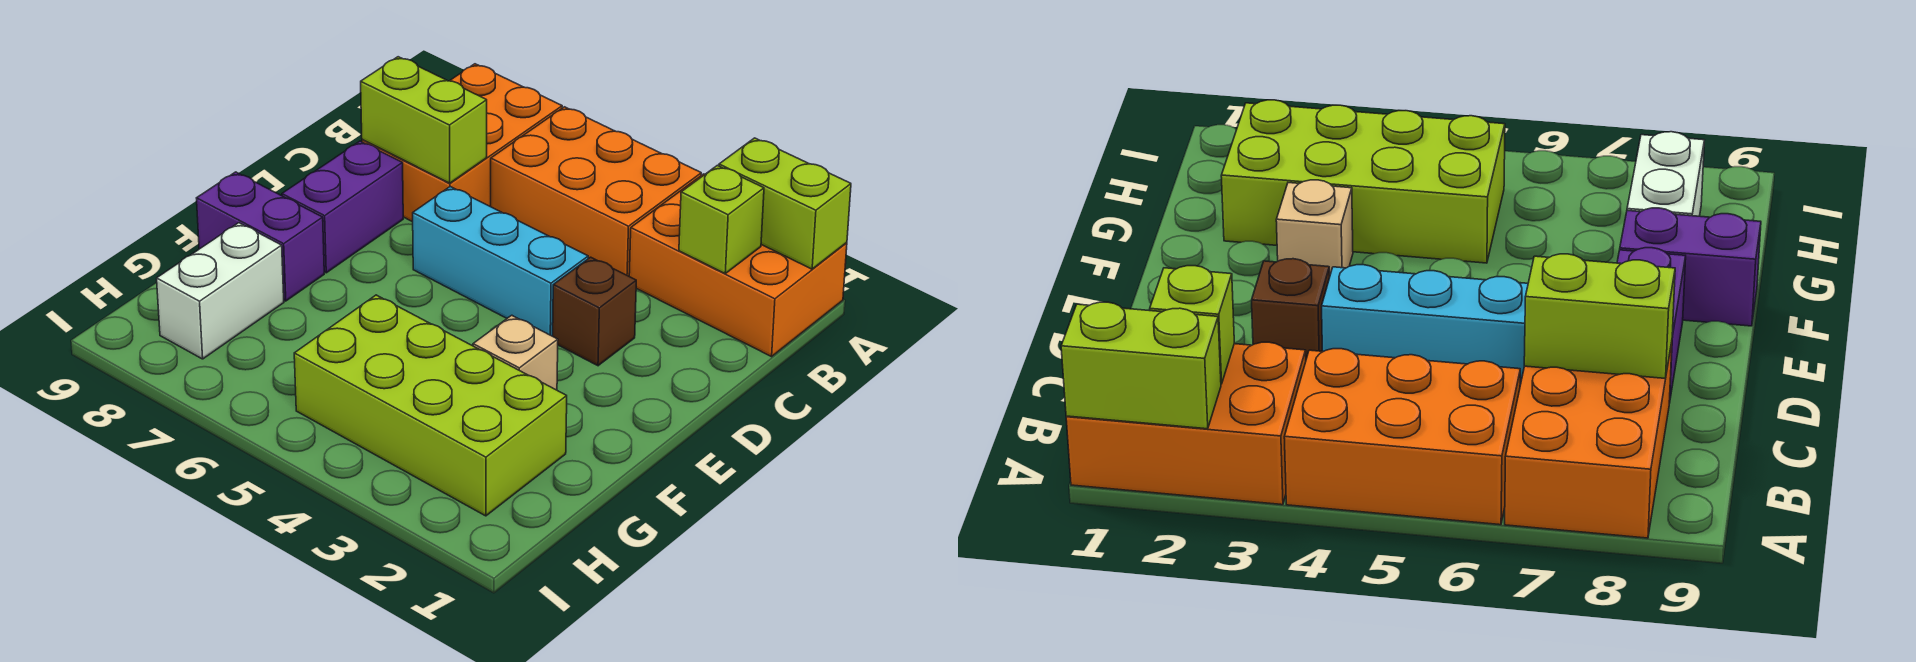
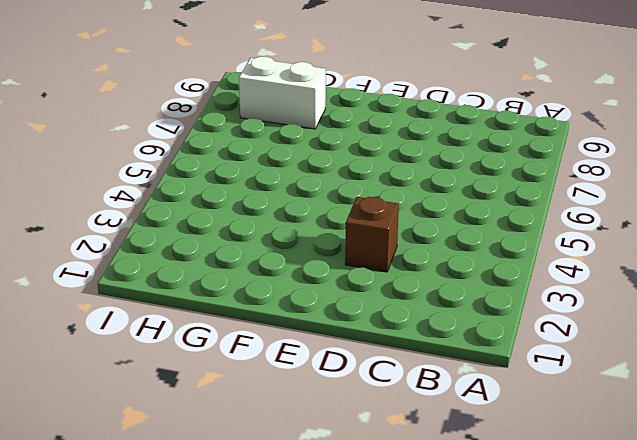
none -> orange 2x3 brick [629,174,847,357]
none -> orange 2x3 brick [491,107,701,276]
none -> orange 2x3 brick [362,64,562,222]

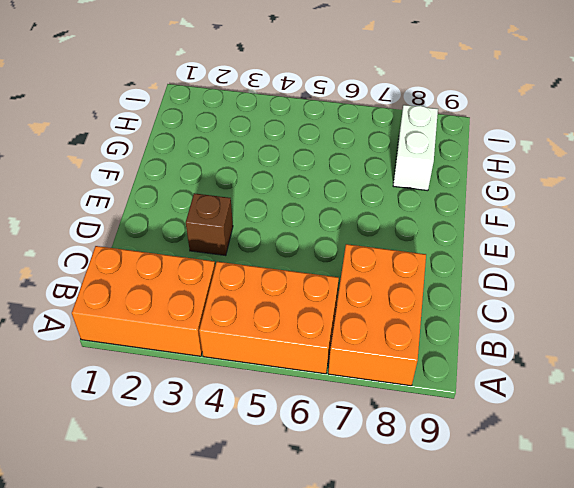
none -> cyan 1x3 brick [413,187,588,336]
none -> purple 1x2 brick [282,141,403,273]
none -> tan 1x1 brick [473,315,558,390]

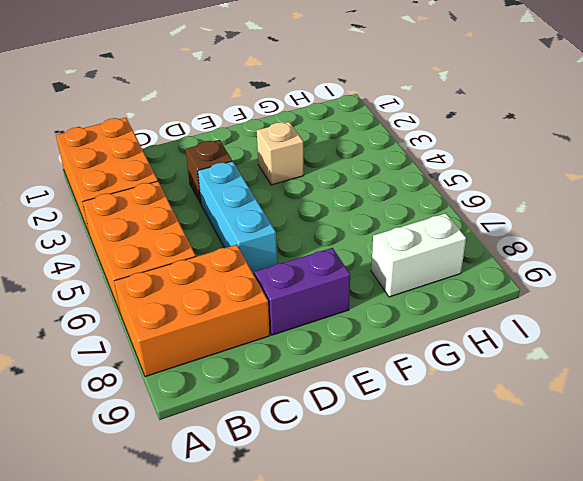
none -> purple 1x2 brick [197,172,324,301]
none -> lime 2x4 brick [294,295,567,516]
none -> lime 1x2 brick [719,138,851,269]

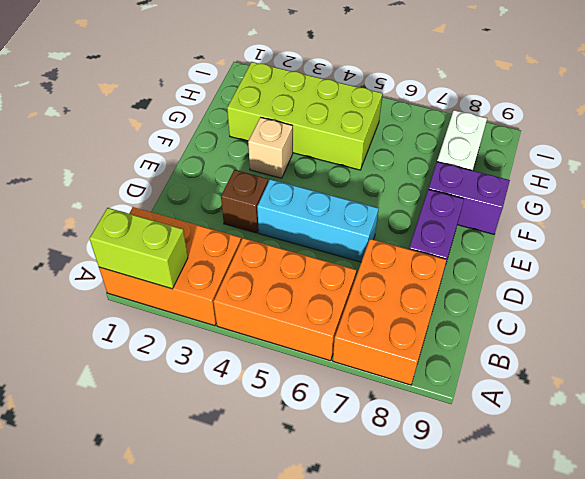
none -> lime 1x1 brick [679,165,764,273]
none -> lime 1x2 brick [361,57,487,183]

